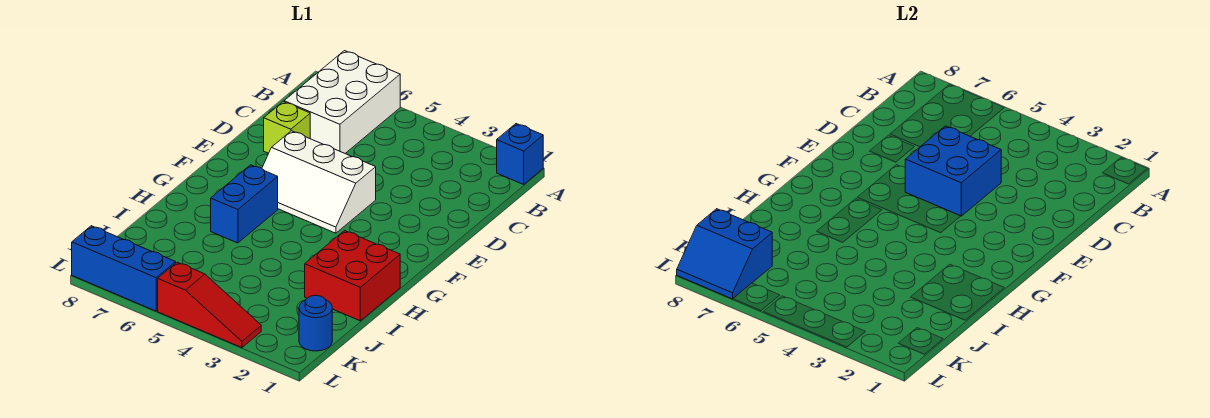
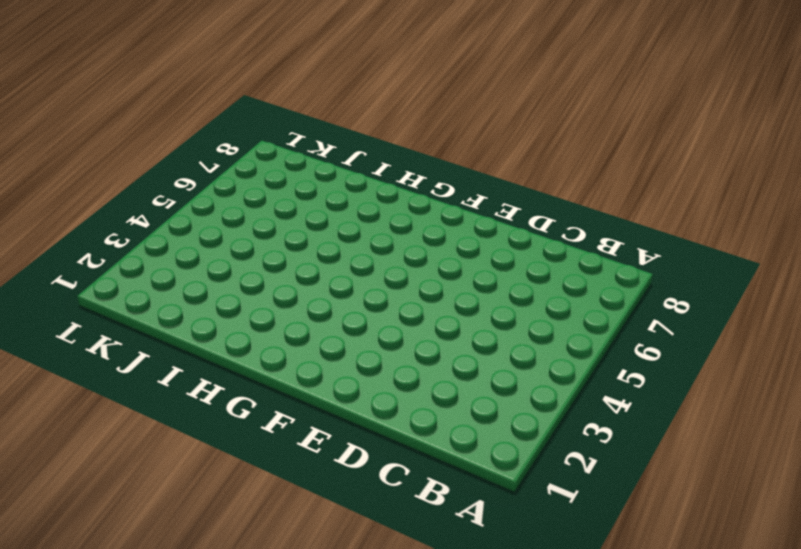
none -> blue 1x1 brick [497,124,543,184]
none -> white 2x3 brick [284,51,400,153]

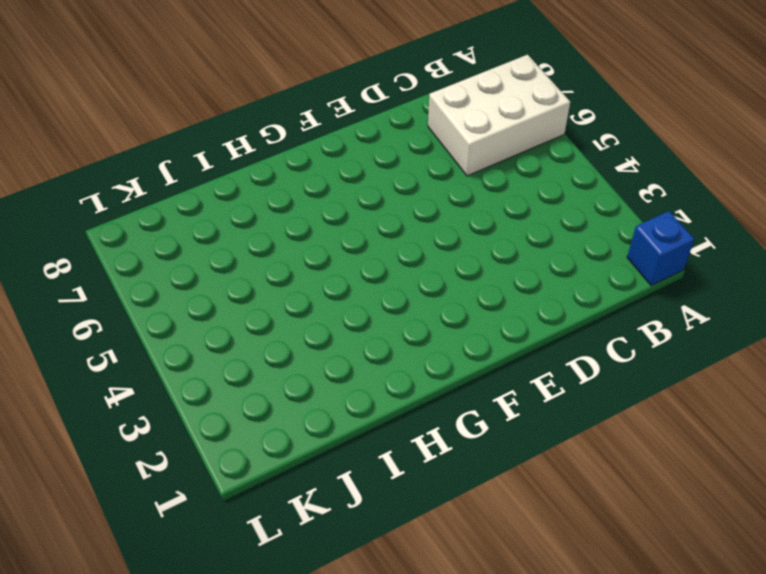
none -> lime 1x1 brick [264,102,310,153]
none -> white 2x3 slope [262,131,376,233]

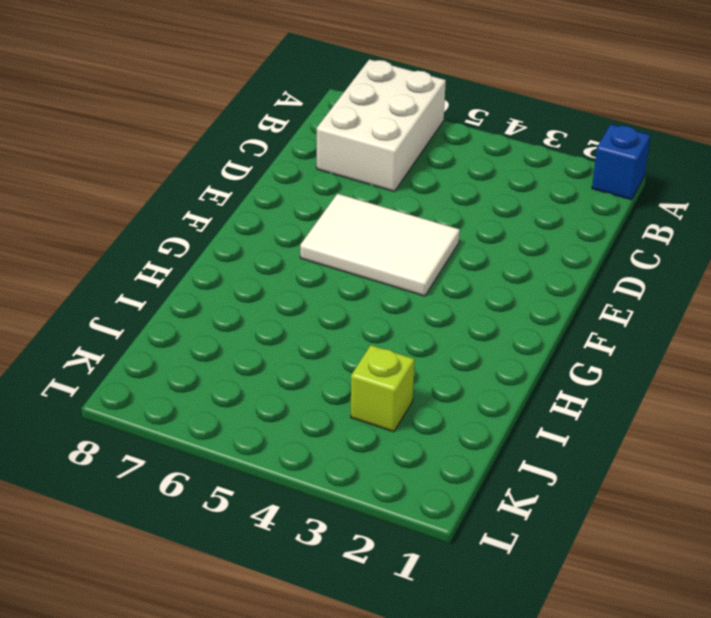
white 2x3 tile [300,194,460,296] -> white 2x3 slope [262,131,376,233]
lime 1x1 brick [351,345,415,432] -> lime 1x1 brick moved to [264,102,310,153]
none -> blue 1x2 brick [211,165,278,243]
none -> red 2x2 brick [305,231,400,321]

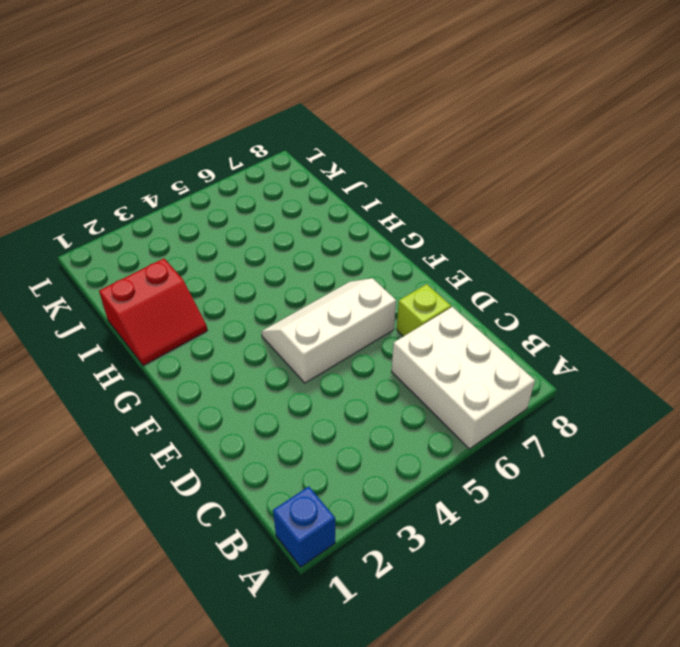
red 2x2 slope [99,259,207,365] -> red 2x2 brick [305,231,400,321]
none -> blue 1x2 brick [211,165,278,243]
none -> blue 1x1 round brick [299,295,332,351]

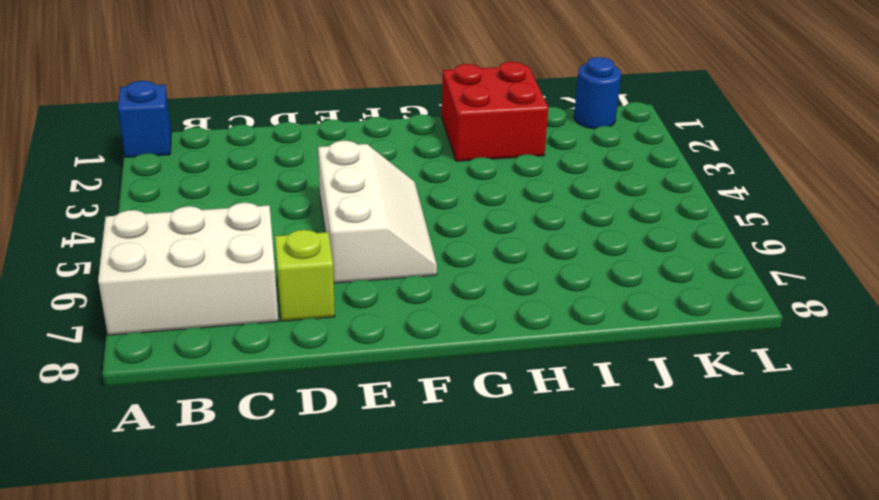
none -> blue 1x2 brick [211,165,278,243]
none -> red 1x3 slope [158,262,261,348]

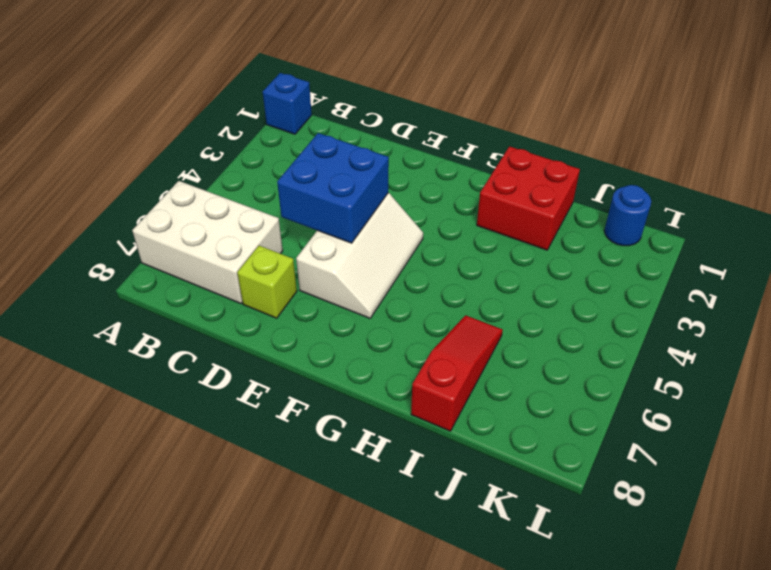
red 1x3 slope [411,315,503,431] -> red 1x3 slope moved to [158,262,261,348]
none -> blue 1x2 brick [211,165,278,243]
none -> blue 1x3 brick [72,226,176,311]

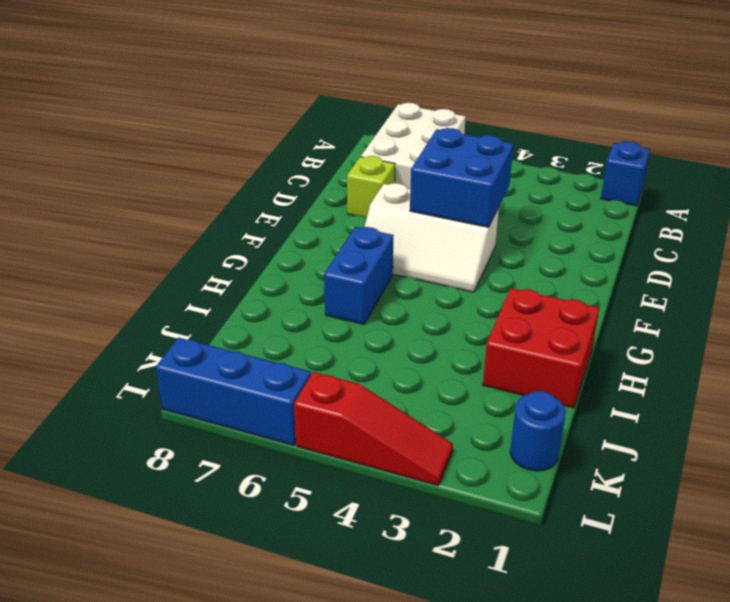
none -> blue 2x2 slope [677,209,772,299]

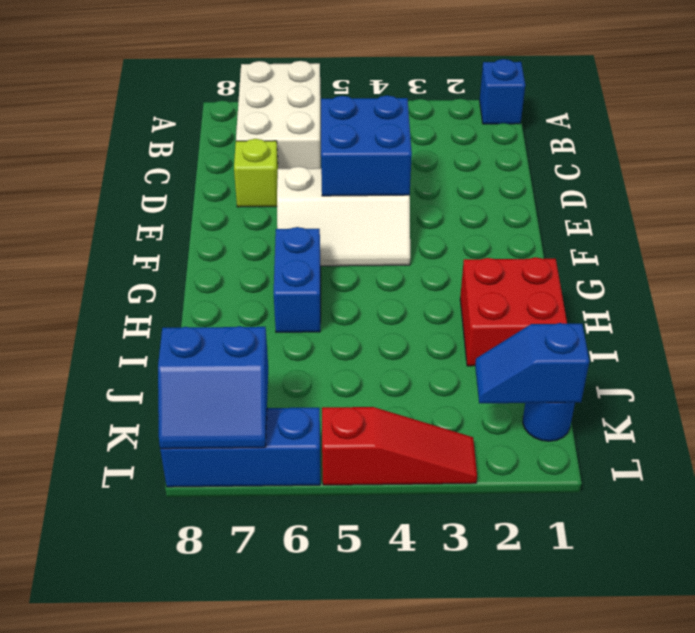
blue 1x2 slope [475,323,589,403] -> none

